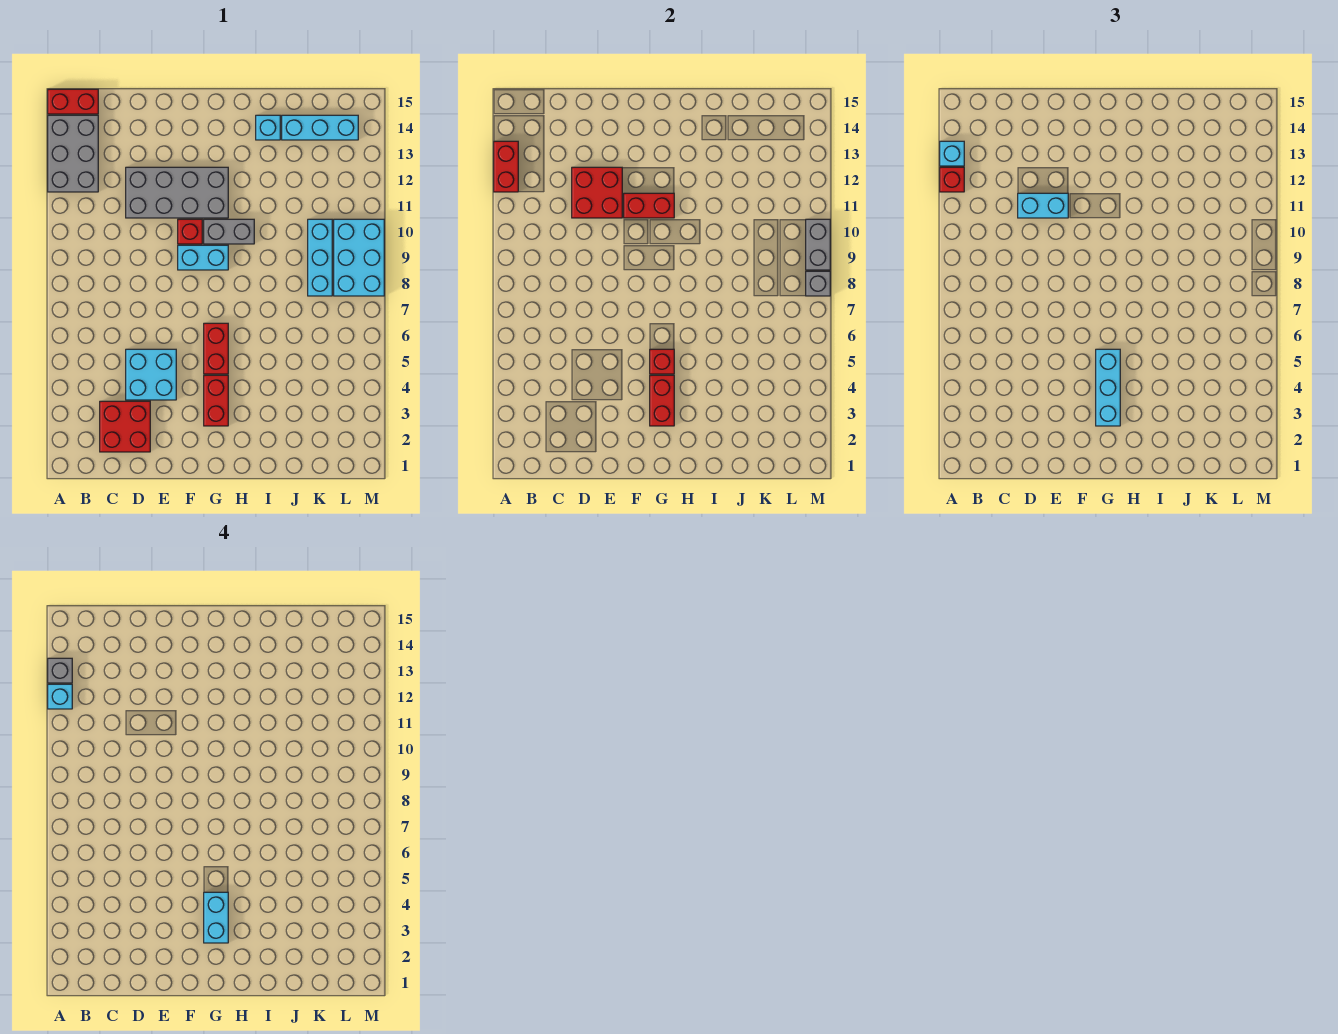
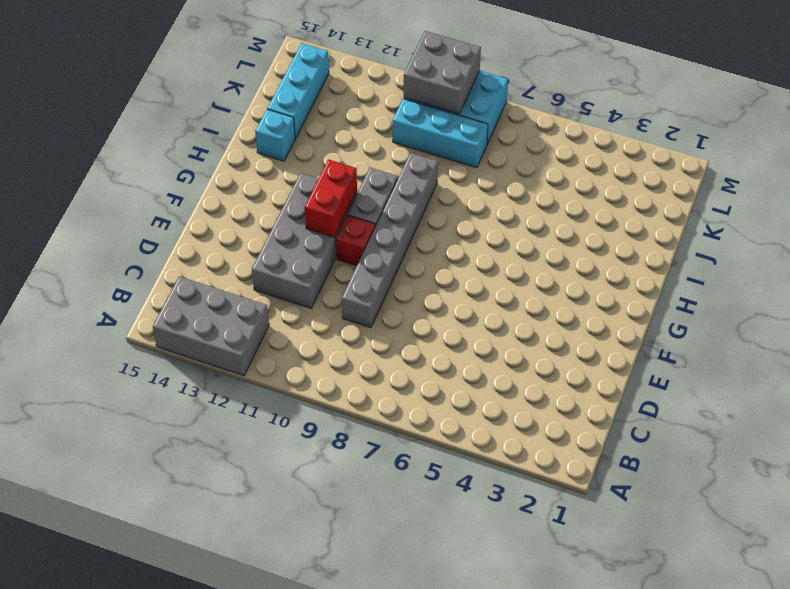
grey 1x6 brick [342,153,438,328] -> cyan 1x2 brick [178,245,228,270]
grey 2x2 brick [404,31,481,114] -> grey 1x2 brick [806,219,830,270]
none -> red 1x2 brick [48,89,98,114]
none -> red 2x2 brick [100,401,150,452]
none -> cyan 2x2 brick [126,349,176,400]

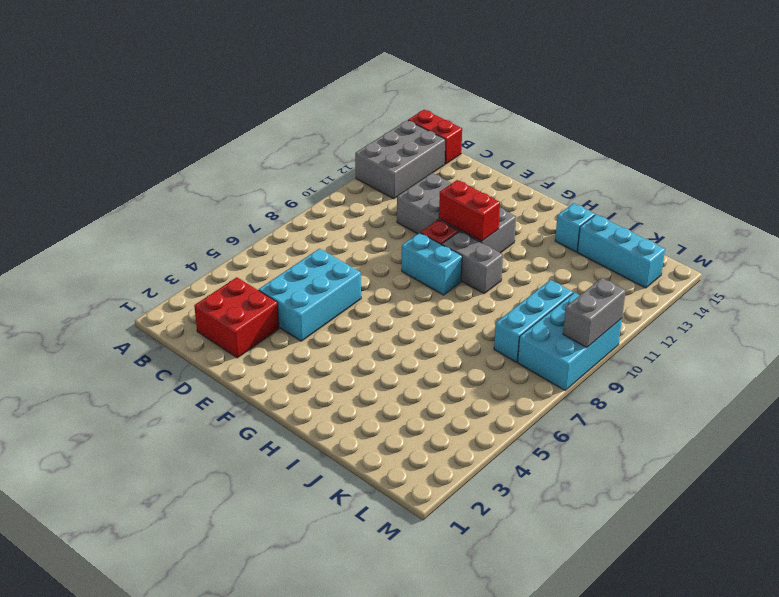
cyan 2x3 brick [259,249,361,341] -> cyan 2x2 brick [126,349,176,400]
none -> red 1x2 brick [204,375,228,426]
none -> red 1x2 brick [204,323,228,374]
none -> red 1x2 brick [494,141,518,192]

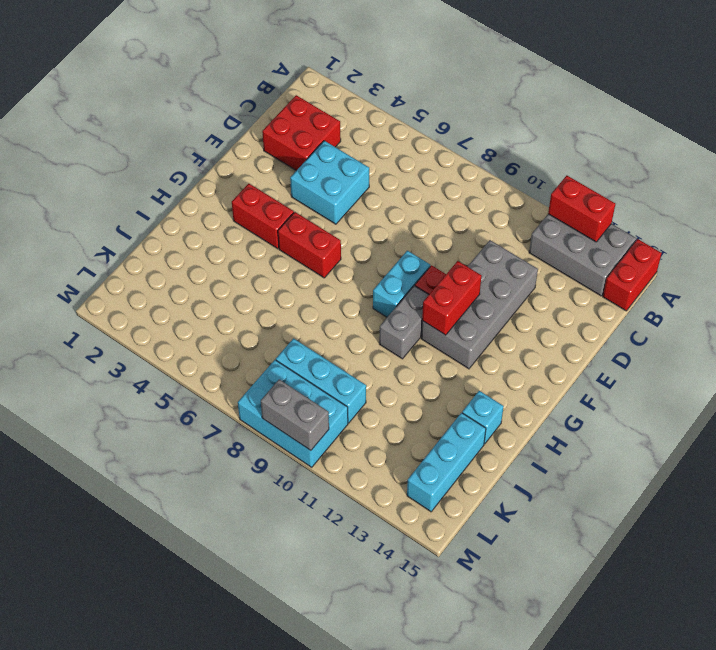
none -> red 2x2 brick [572,167,622,218]
none -> red 1x2 brick [650,375,674,426]
none -> red 1x1 brick [650,349,674,374]

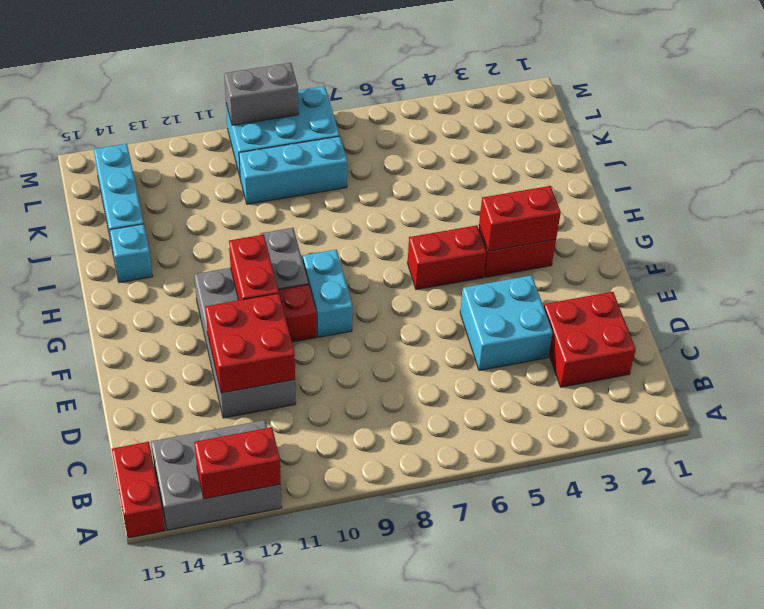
none -> red 1x1 brick [650,349,674,374]
none -> grey 1x1 brick [806,271,830,296]
none -> red 1x1 brick [940,167,964,192]

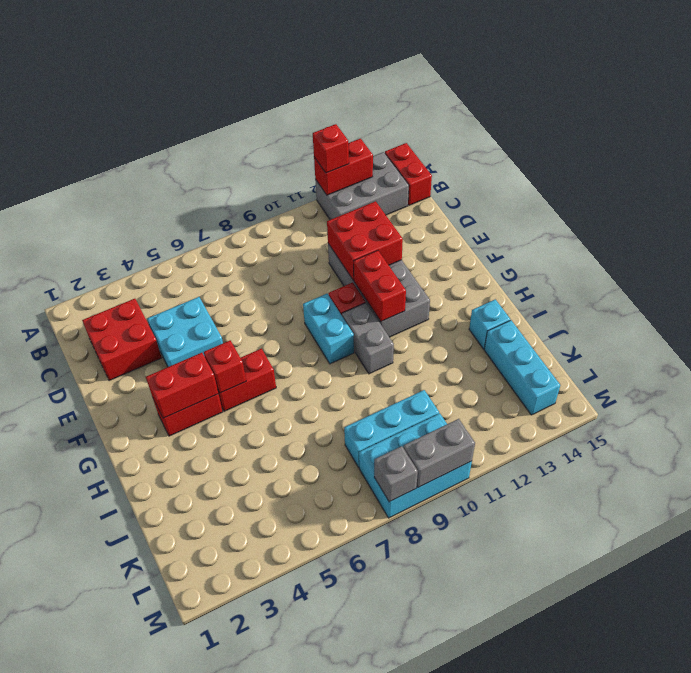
none -> cyan 1x1 brick [940,141,964,166]
none -> cyan 1x2 brick [1018,193,1068,218]
none -> cyan 1x3 brick [1096,349,1120,426]

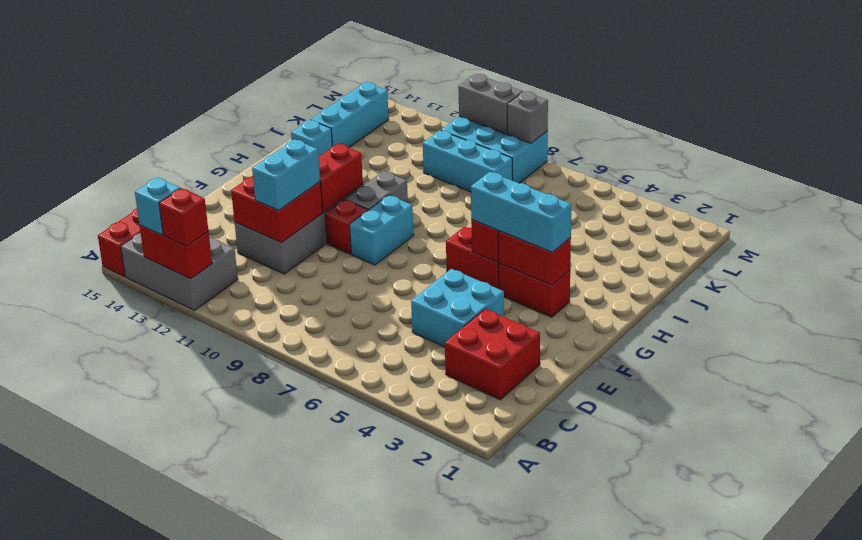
none -> cyan 1x1 brick [48,684,72,709]
none -> grey 1x1 brick [48,658,72,683]
none -> cyan 1x2 brick [204,892,228,943]

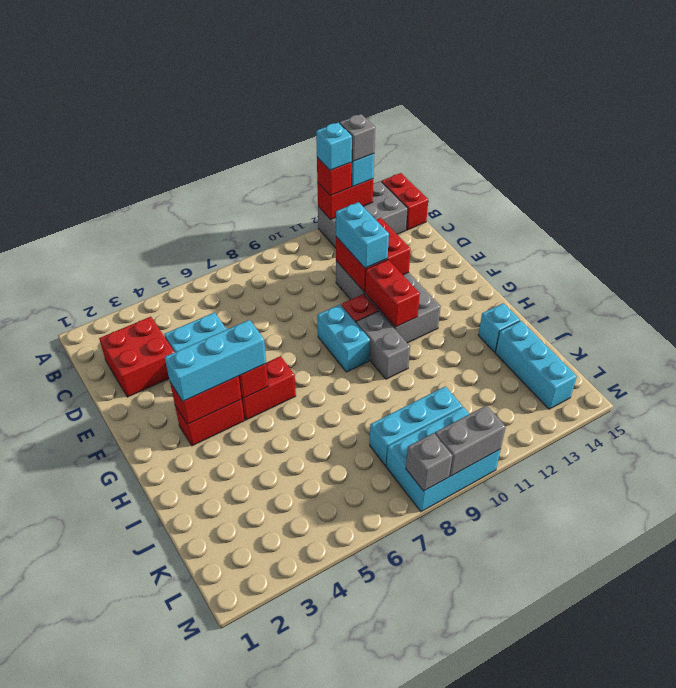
none -> cyan 1x2 brick [204,892,228,943]

